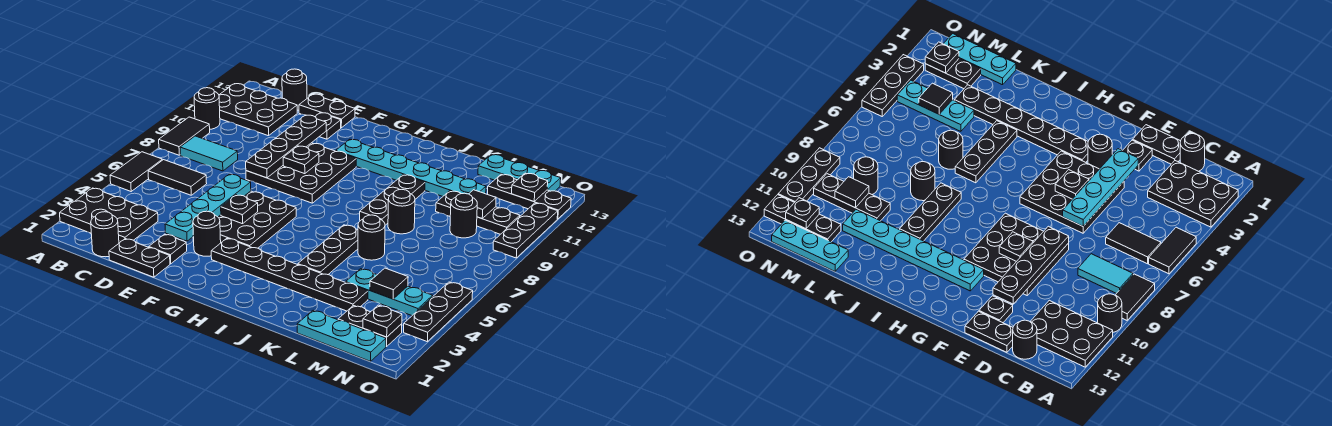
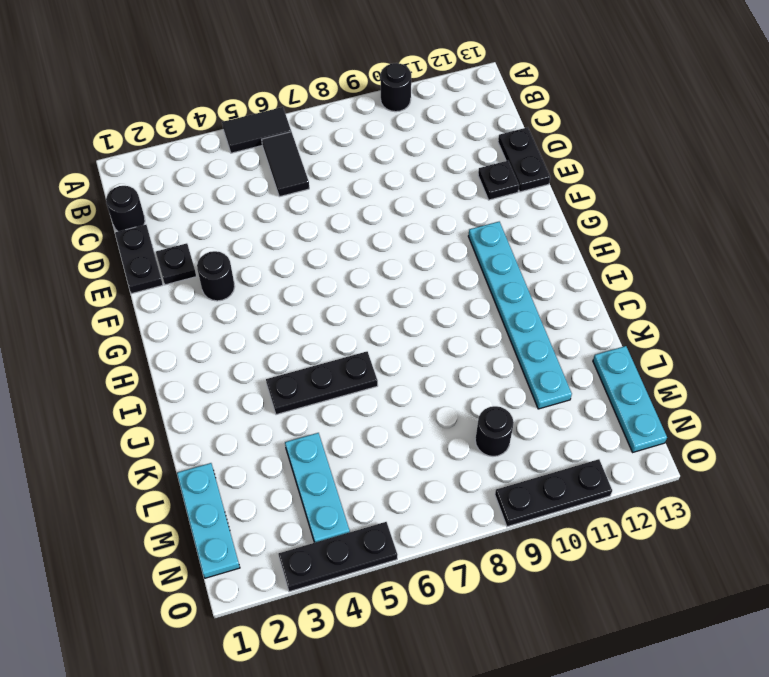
none -> black 2x3 plate [60,188,158,243]
none -> black 1x2 tile [159,117,210,155]
none -> black 2x3 plate [219,84,297,136]
none -> cyan 1x2 tile [180,136,238,171]

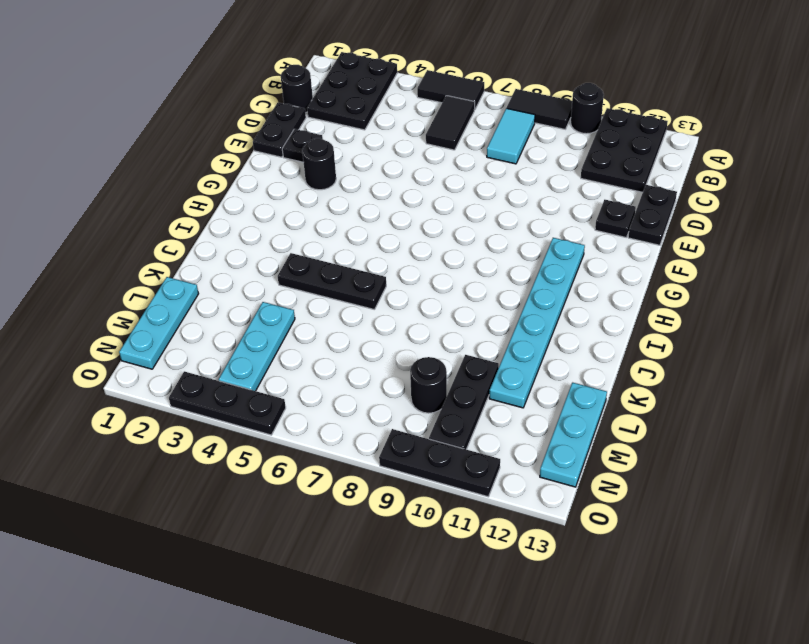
none -> black 1x1 round brick [282,69,307,110]
none -> black 3x3 plate [218,191,296,248]
none -> black 3x3 plate [246,143,356,203]
none -> black 1x6 plate [211,238,368,311]

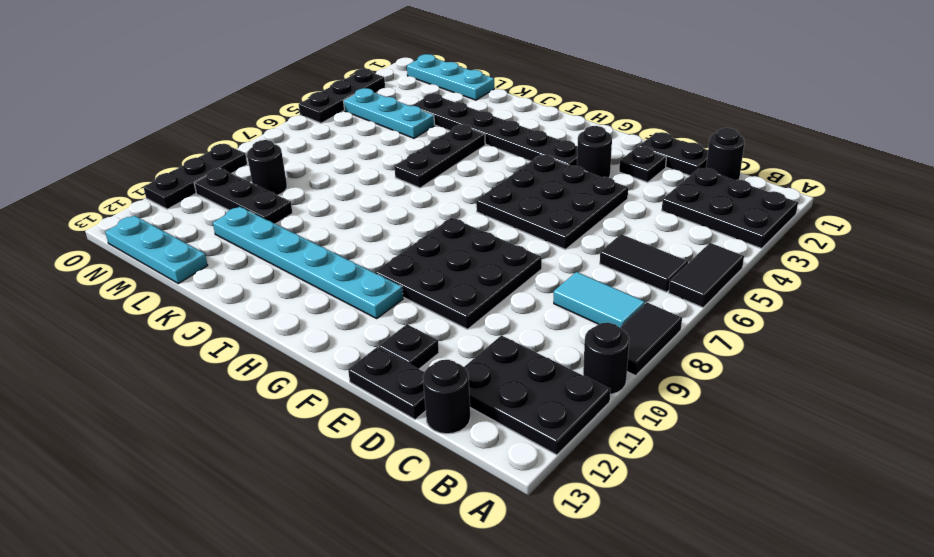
none -> black 1x3 plate [360,175,425,225]
none -> black 1x1 round brick [358,215,385,260]
none -> black 1x1 round brick [388,190,415,234]
none -> black 1x2 plate [338,306,402,347]

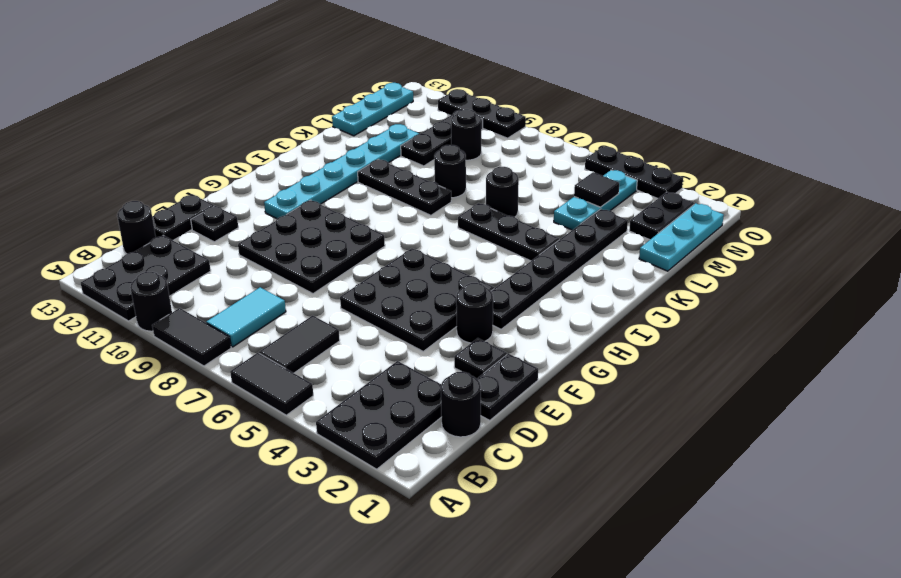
none -> black 1x3 plate [488,174,571,219]
none -> cyan 1x4 plate [165,174,251,241]
none -> black 1x4 plate [246,115,326,178]
none -> black 1x1 plate [221,195,258,224]

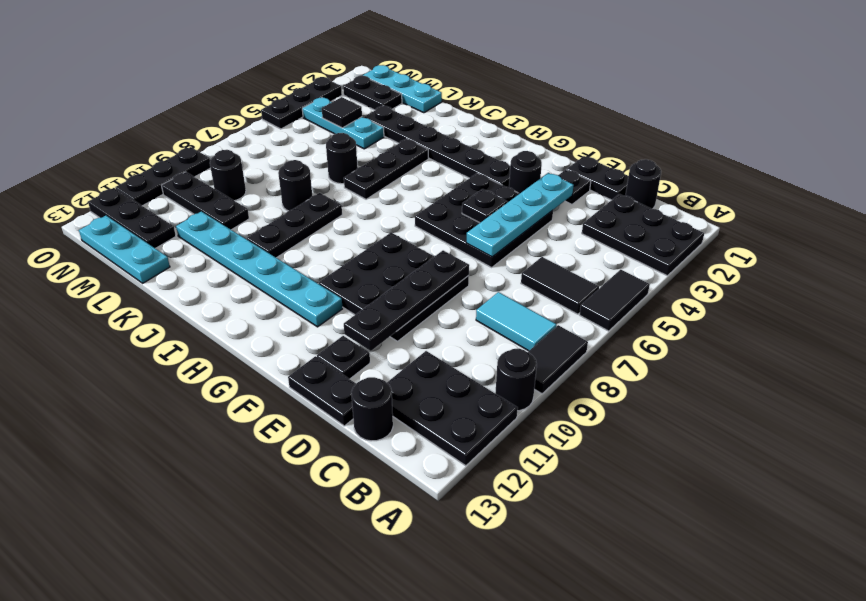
none -> black 1x1 plate [283,146,319,174]
none -> black 1x1 tile [469,190,496,218]
none -> black 1x1 plate [363,305,402,337]
none -> black 1x1 plate [512,173,548,201]

